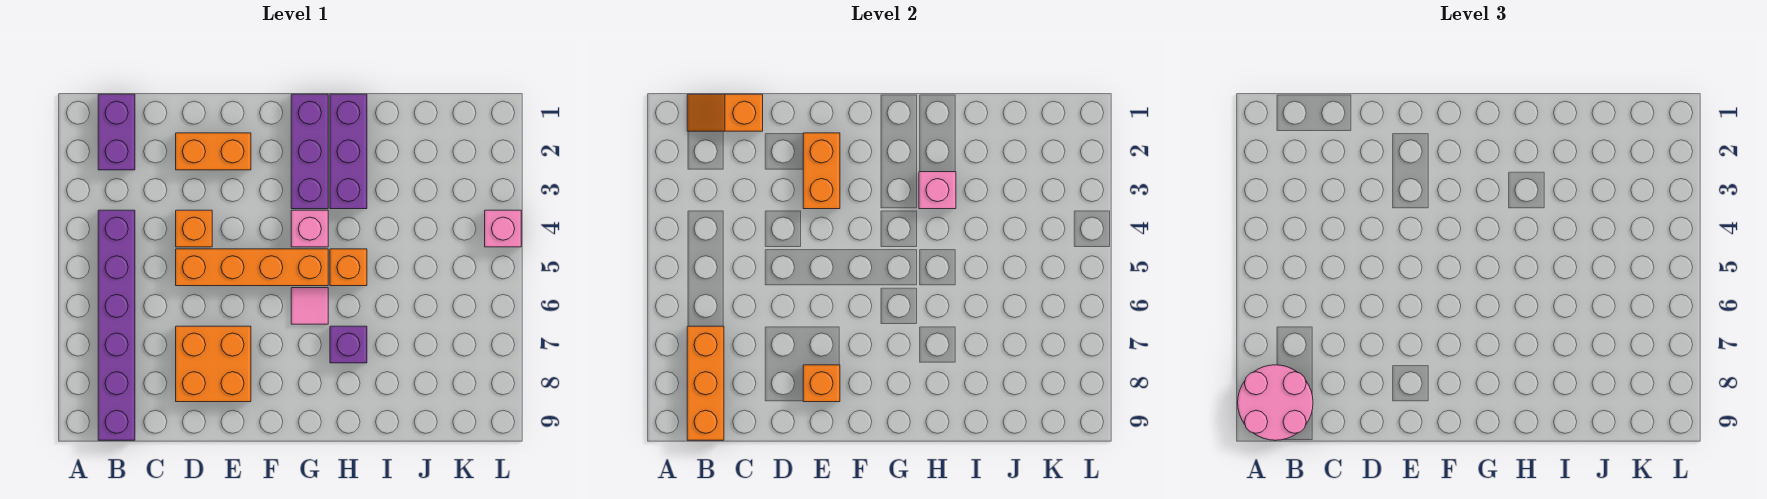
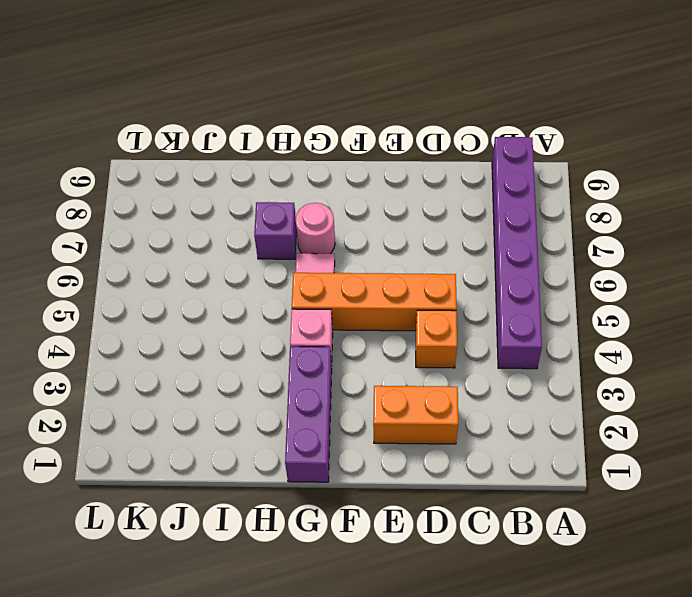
pink 1x1 round brick [296,203,335,254] -> none
none -> purple 1x2 brick [98,94,135,170]
none -> orange 2x2 brick [176,326,251,402]
none -> purple 1x3 brick [330,94,367,209]

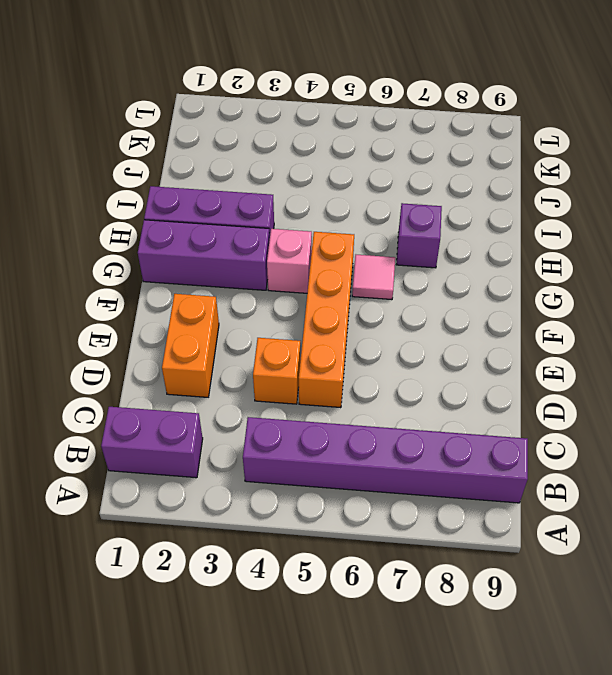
none -> orange 2x2 brick [176,326,251,402]
none -> orange 1x1 brick [330,249,367,286]
none -> pink 1x1 brick [485,210,521,247]

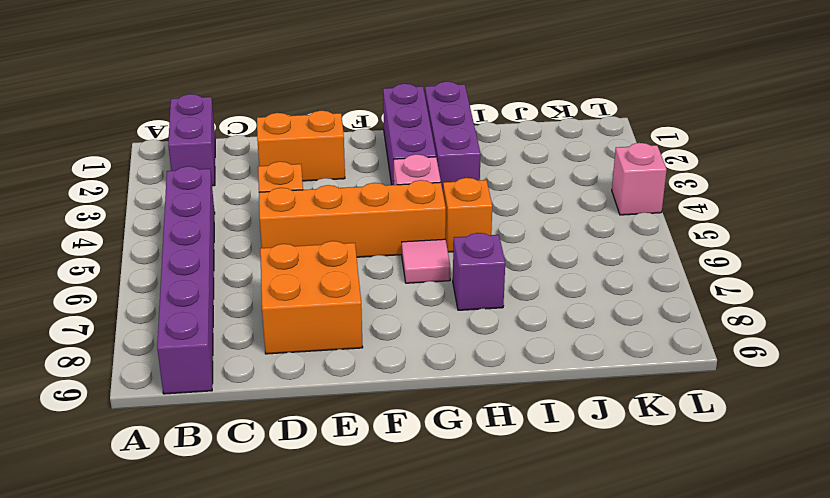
none -> orange 1x2 slope [687,94,763,131]
none -> orange 1x3 brick [687,326,724,440]
none -> orange 1x2 brick [803,133,840,209]

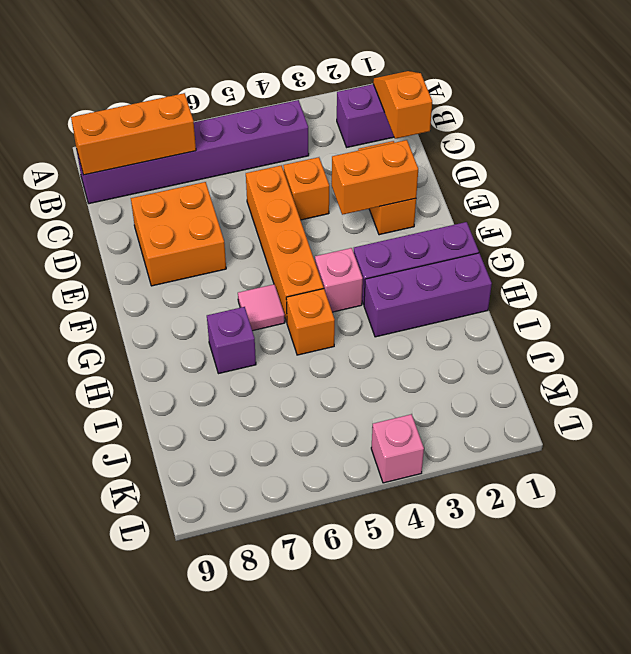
none -> orange 1x1 brick [803,365,840,402]
none -> pink 1x1 brick [919,172,956,209]
none -> pink 2x2 round brick [1238,365,1313,440]

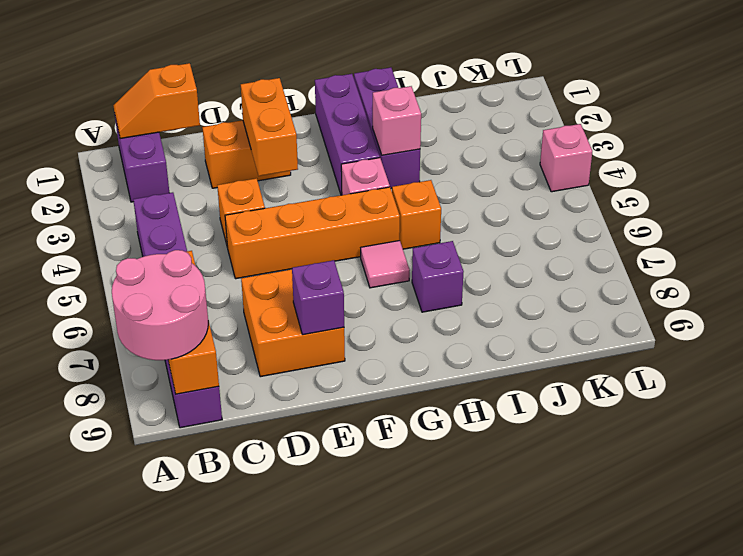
purple 1x1 brick [292,260,344,335] -> orange 1x1 brick [803,365,840,402]

